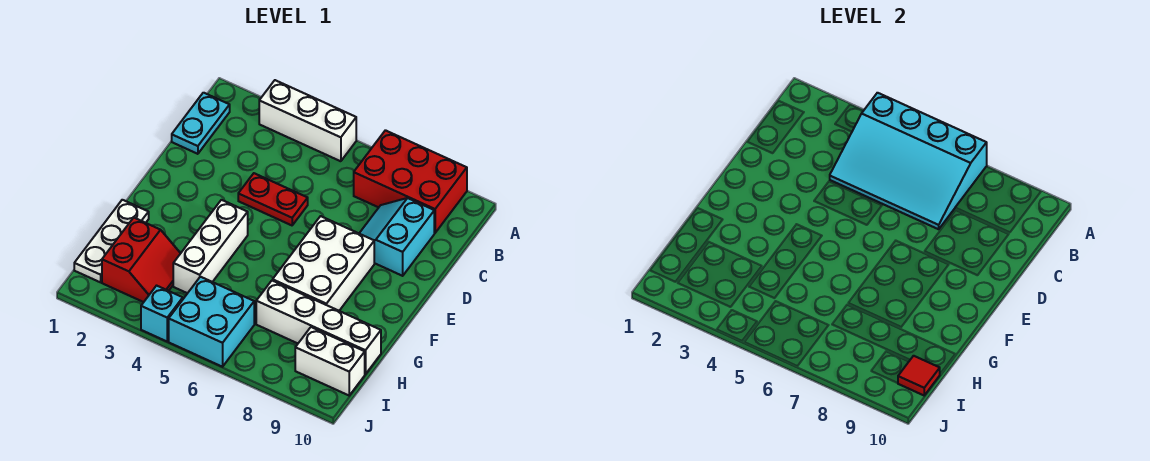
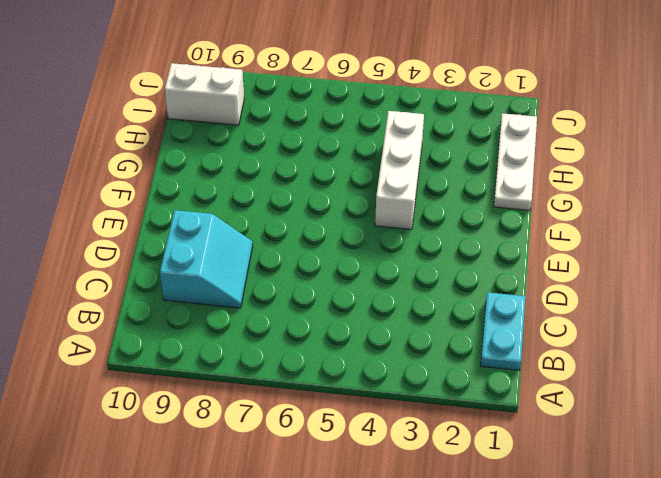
none -> white 1x3 brick [259,80,356,161]
none -> red 2x3 brick [354,130,467,233]
none -> red 1x2 plate [238,173,308,225]

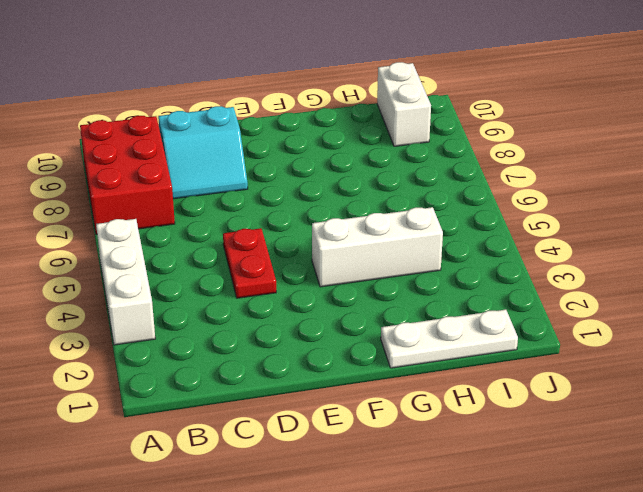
none -> cyan 1x2 plate [172,93,230,154]
none -> white 2x3 brick [273,216,374,311]
none -> red 2x2 slope [102,218,181,302]

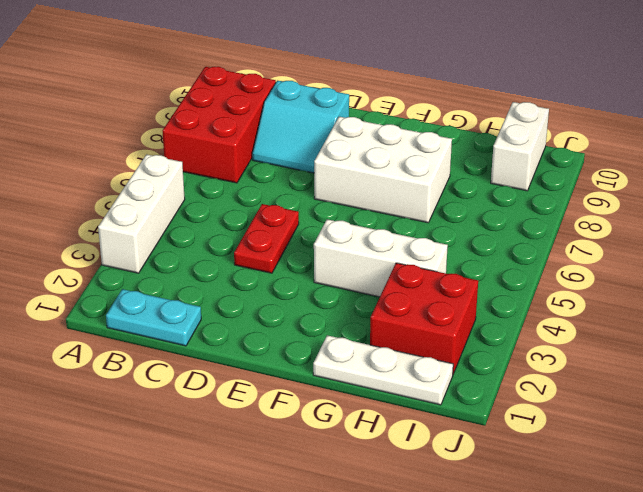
red 2x2 brick [370,263,478,374] -> red 2x2 slope [102,218,181,302]
none -> white 1x4 brick [256,280,381,374]
none -> cyan 2x2 brick [169,277,254,367]
none -> cyan 1x1 brick [141,286,183,341]

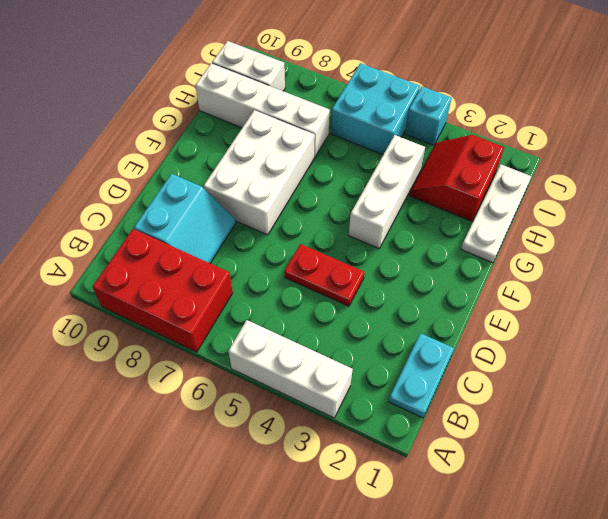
none -> cyan 3x4 slope [830,93,987,229]
none -> red 1x1 tile [898,356,940,395]

